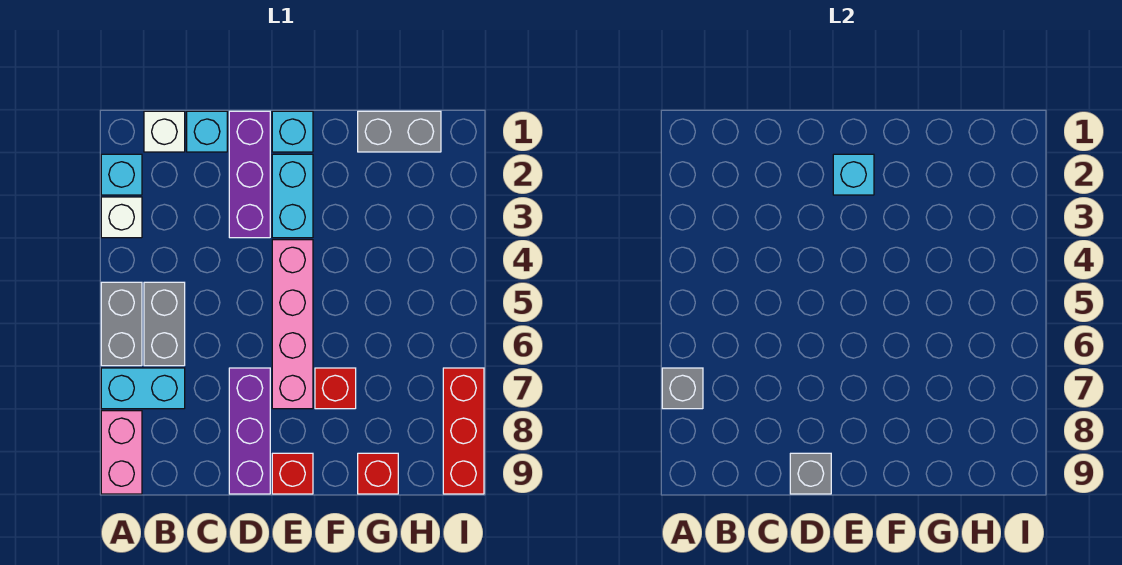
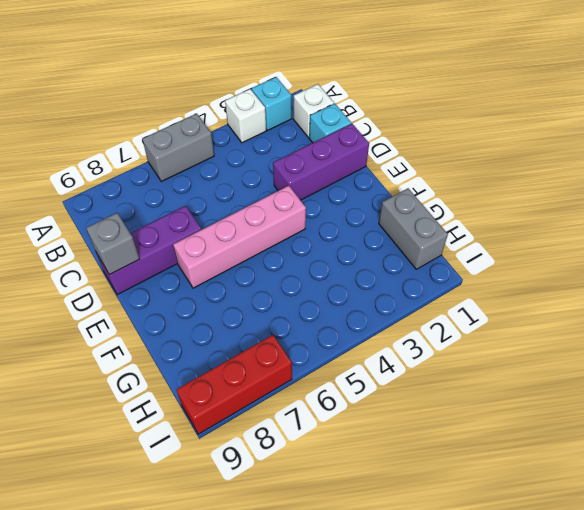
none -> cyan 1x2 brick [101,368,185,409]
none -> pink 1x2 brick [101,411,142,494]
none -> grey 1x2 brick [144,282,185,366]

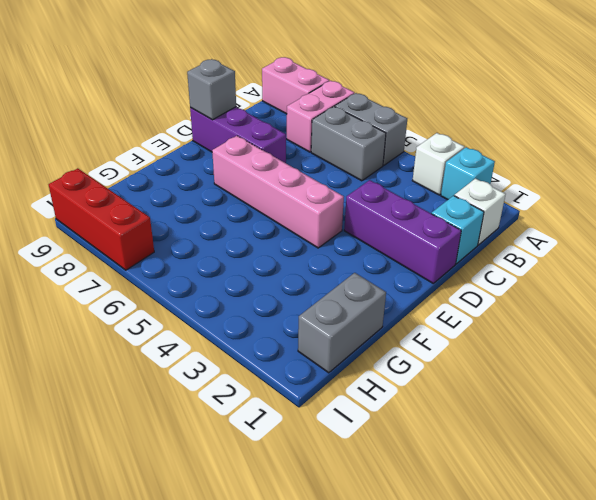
pink 1x2 brick [287,81,354,152] -> cyan 1x2 brick [101,368,185,409]
none -> cyan 1x1 brick [272,111,313,152]
none -> cyan 1x2 brick [272,154,313,238]
none -> red 1x1 brick [272,453,313,494]

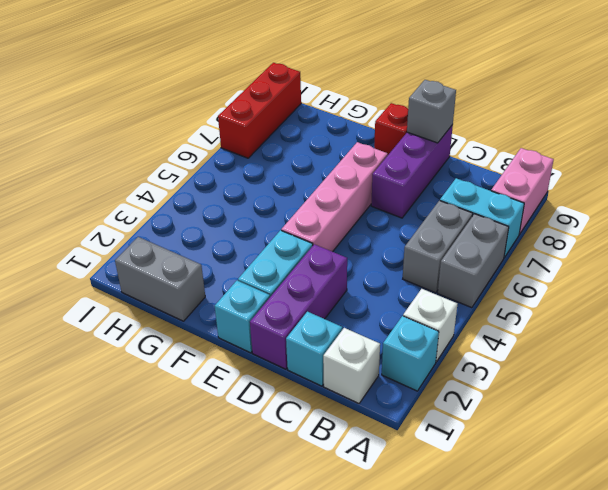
none -> red 1x1 brick [315,368,356,409]
none -> red 1x1 brick [358,453,398,494]
none -> grey 1x1 brick [662,368,703,409]

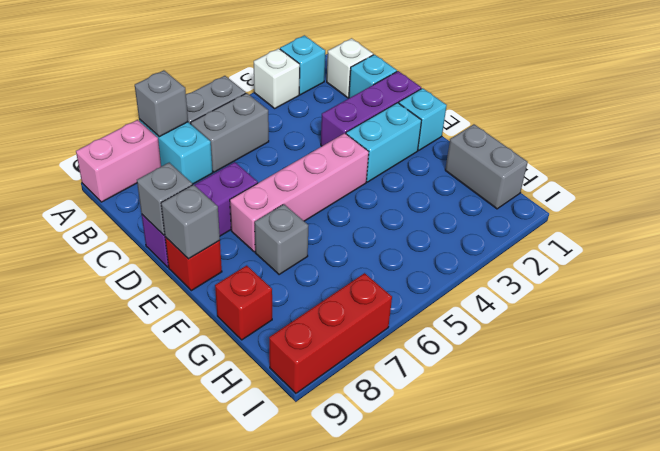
grey 1x1 brick [161,185,220,259] -> none
grey 1x1 brick [255,204,308,275] -> red 1x1 brick [315,368,356,409]
none -> cyan 1x1 brick [833,154,874,195]

